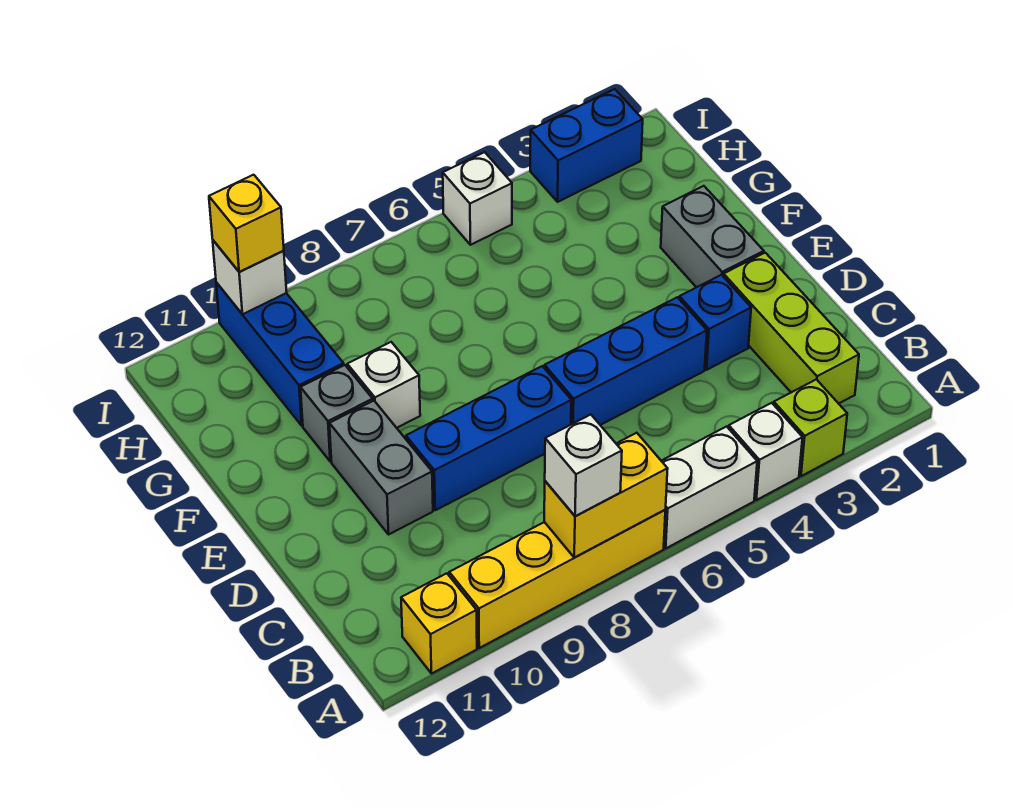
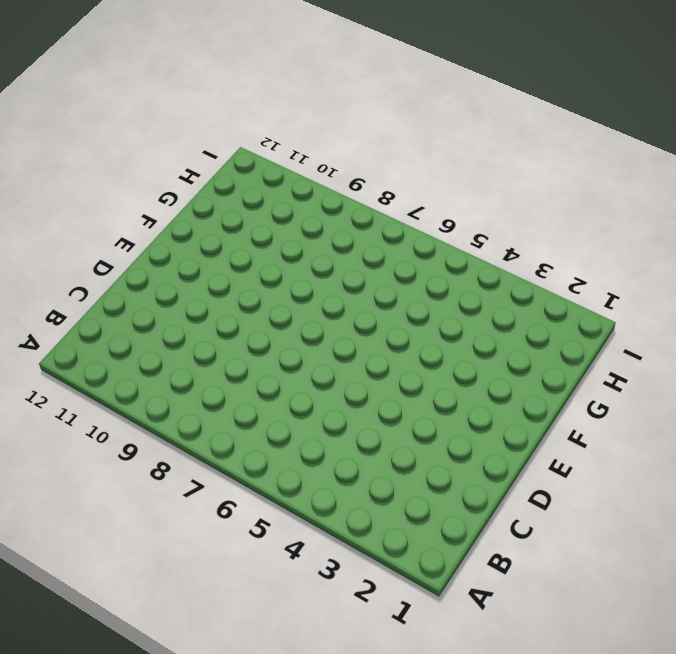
none -> lime 1x1 brick [774,379,847,476]
none -> white 1x1 brick [729,403,803,500]
none -> white 1x2 brick [662,427,757,548]

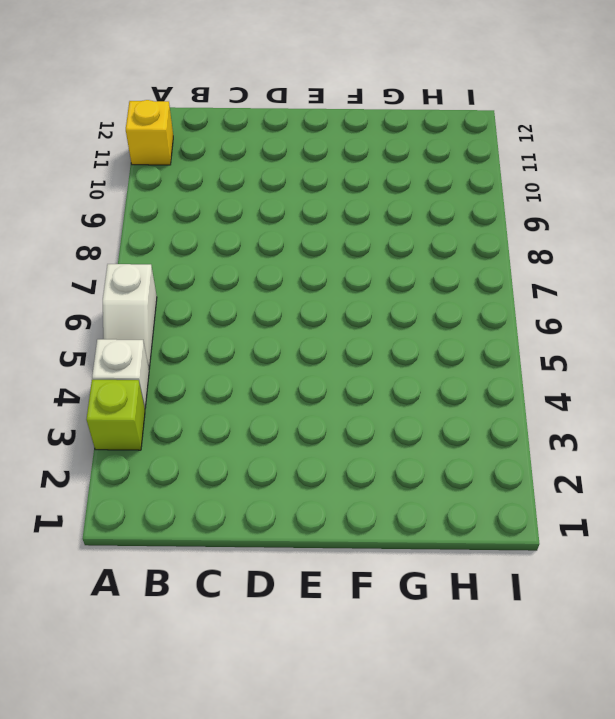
white 1x2 slope [103,264,157,369] -> white 1x2 brick [662,427,757,548]
none -> yellow 1x4 brick [449,510,665,648]
none -> lime 1x3 brick [723,253,859,404]
none -> blue 1x1 brick [679,275,751,370]

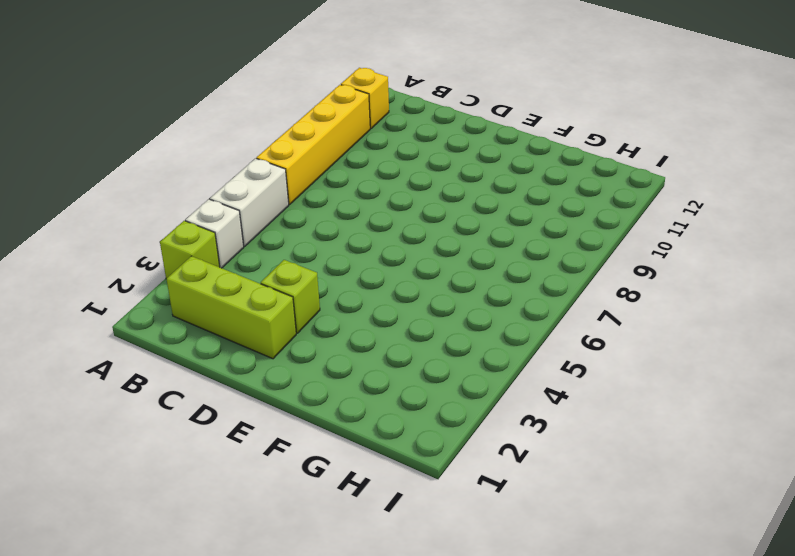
lime 1x1 brick [261,260,320,333] -> blue 1x1 brick [679,275,751,370]
none -> blue 1x3 brick [545,297,707,425]
none -> blue 1x3 brick [406,366,571,510]
none -> grey 1x2 brick [329,401,433,534]

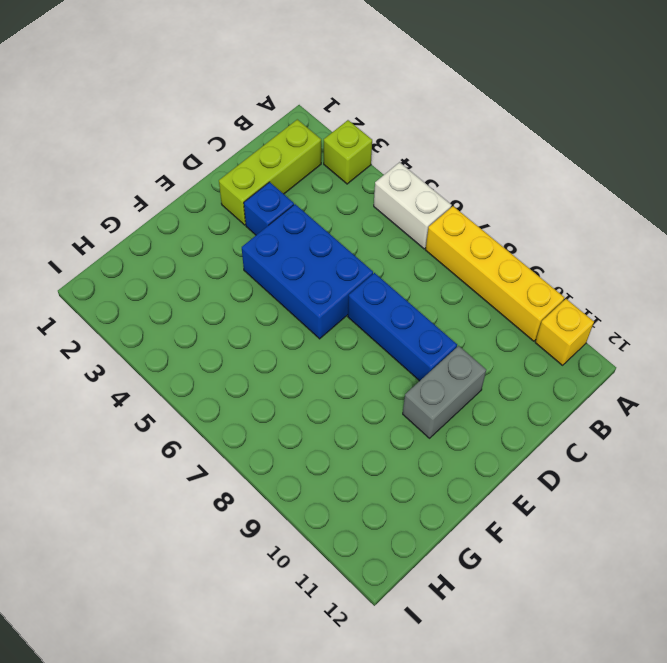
blue 2x3 brick [242,204,373,339] -> blue 1x3 brick [545,297,707,425]
none -> white 1x1 brick [729,403,803,500]
none -> grey 1x2 brick [661,186,764,287]
none -> white 1x1 brick [347,342,420,428]

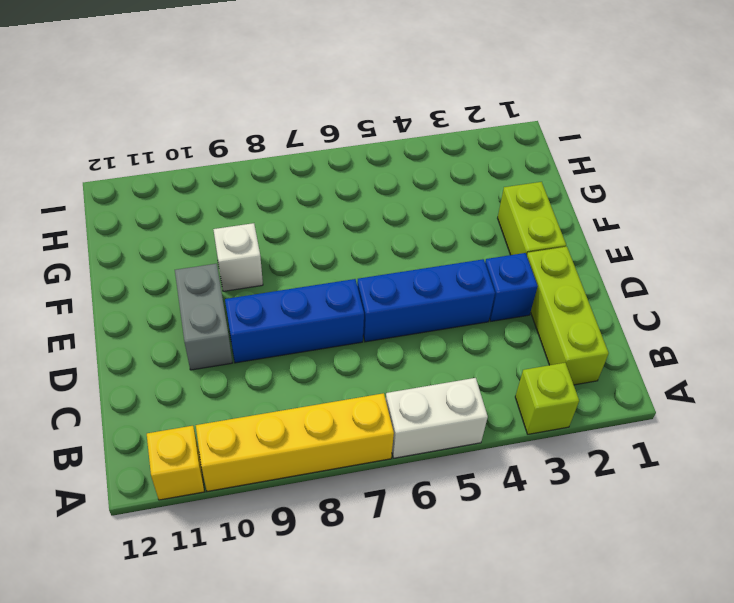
lime 1x2 brick [498,182,566,255] -> grey 1x2 brick [661,186,764,287]
none -> white 1x1 brick [729,403,803,500]
none -> grey 1x1 brick [301,365,373,461]
none -> blue 1x3 brick [216,283,344,426]

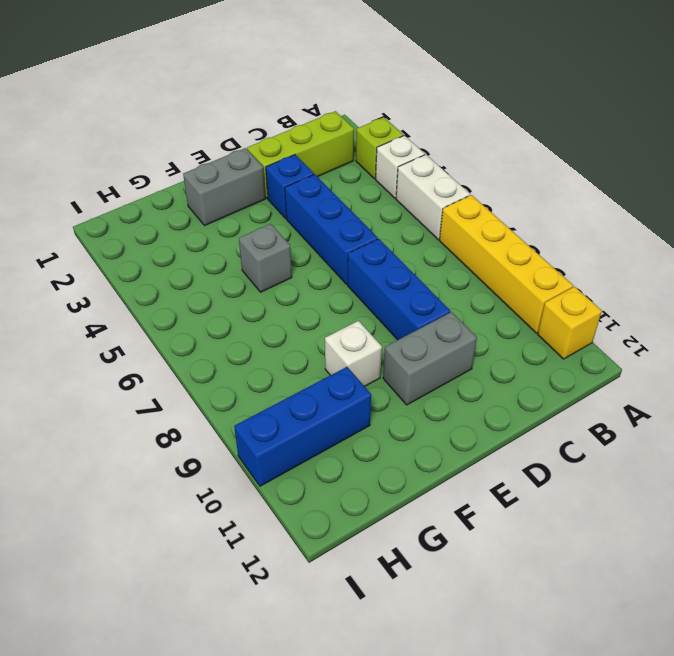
grey 1x1 brick [239,224,292,292] -> grey 1x1 brick moved to [301,365,373,461]
none -> blue 1x2 brick [530,89,643,202]
none -> white 1x1 brick [443,152,512,245]
none -> yellow 1x2 brick [544,433,668,558]

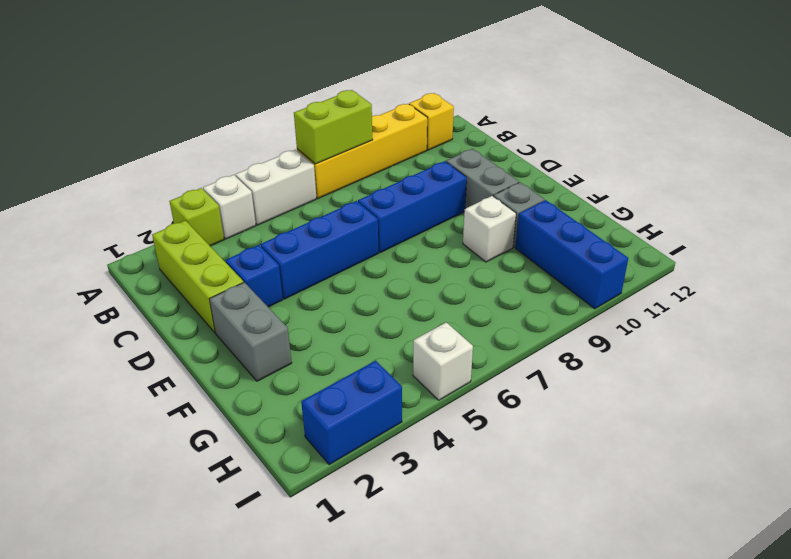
lime 1x2 brick [294,90,373,164] -> yellow 1x2 brick [544,433,668,558]
none -> white 1x1 brick [213,240,287,314]
none -> white 1x1 brick [545,415,622,516]
none -> yellow 1x1 brick [209,175,284,272]

